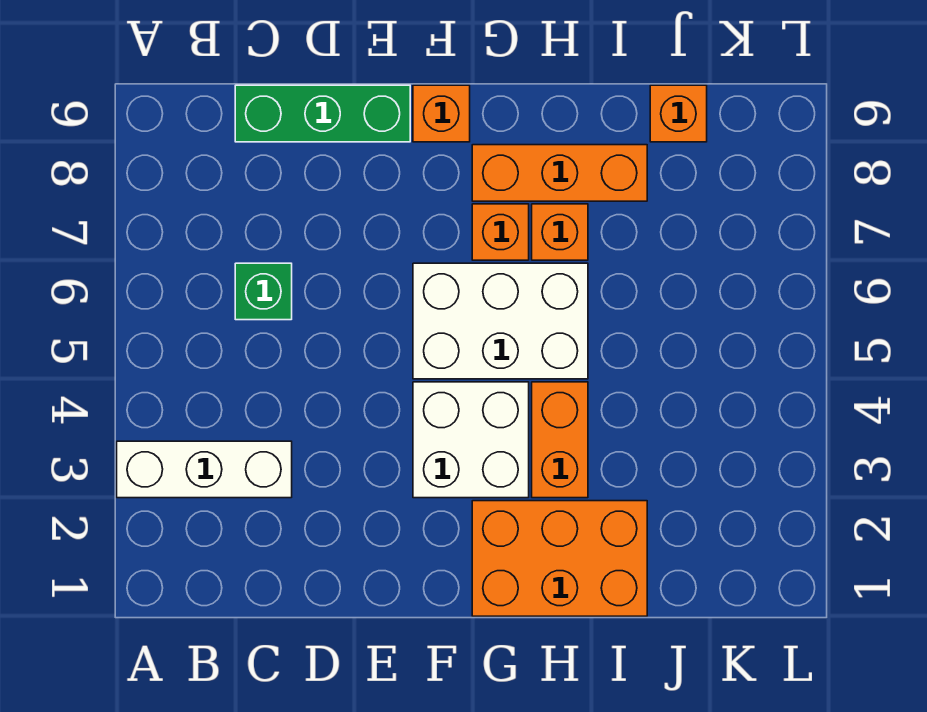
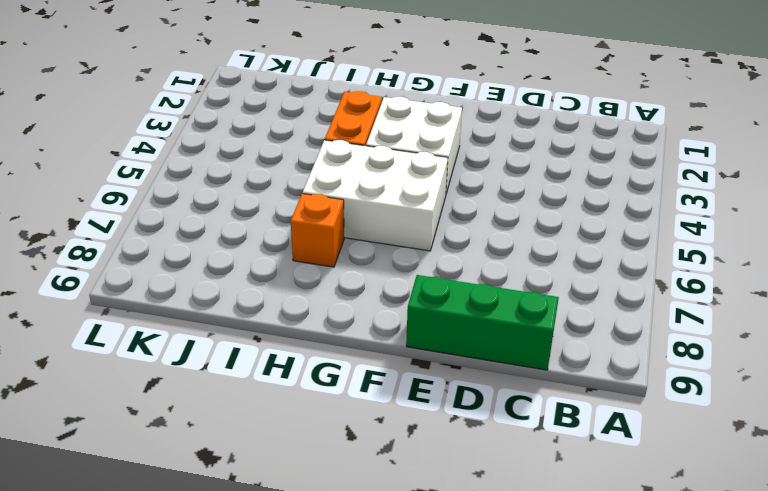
none -> white 1x3 brick [117,441,292,498]
none -> green 1x1 brick [235,263,292,320]
none -> orange 1x1 brick [413,85,470,142]

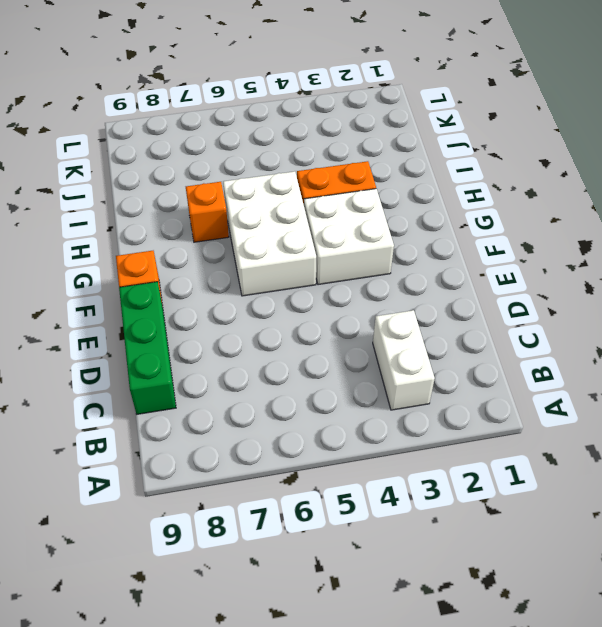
white 1x2 brick [373,310,435,410] -> white 1x3 brick [117,441,292,498]
none -> green 1x1 brick [235,263,292,320]
none -> orange 2x3 brick [472,501,647,616]
none -> orange 1x1 brick [472,204,529,260]

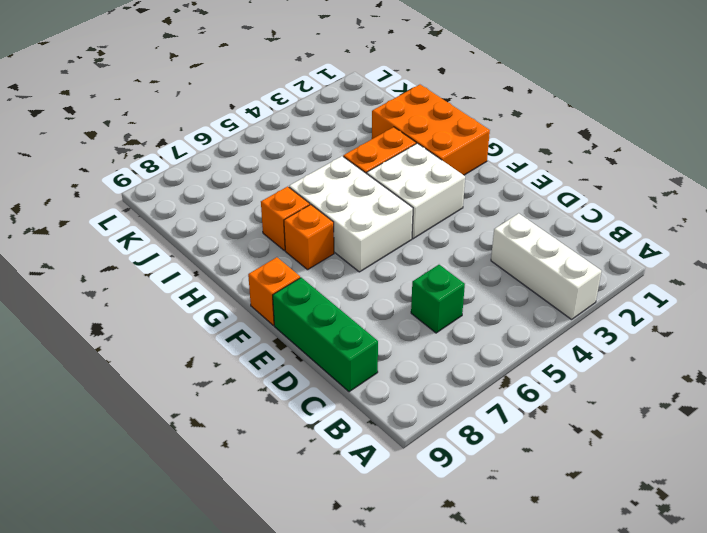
none -> orange 1x3 brick [472,145,647,201]
none -> orange 1x1 brick [650,85,707,142]

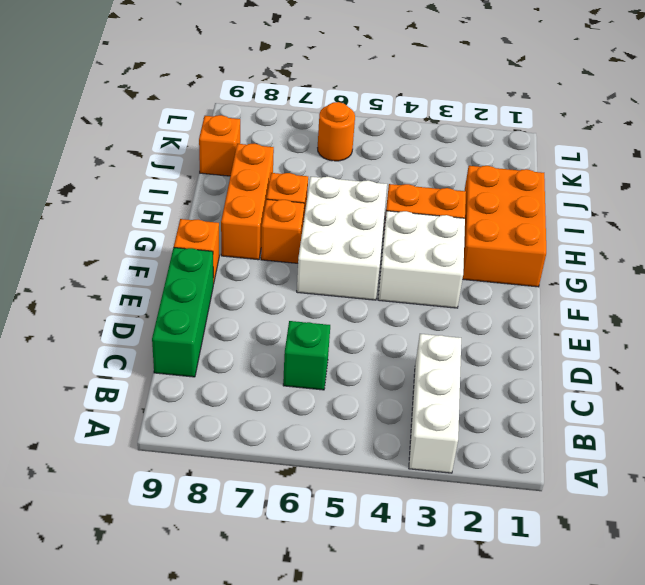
orange 1x1 round brick [318,102,355,161] -> none

